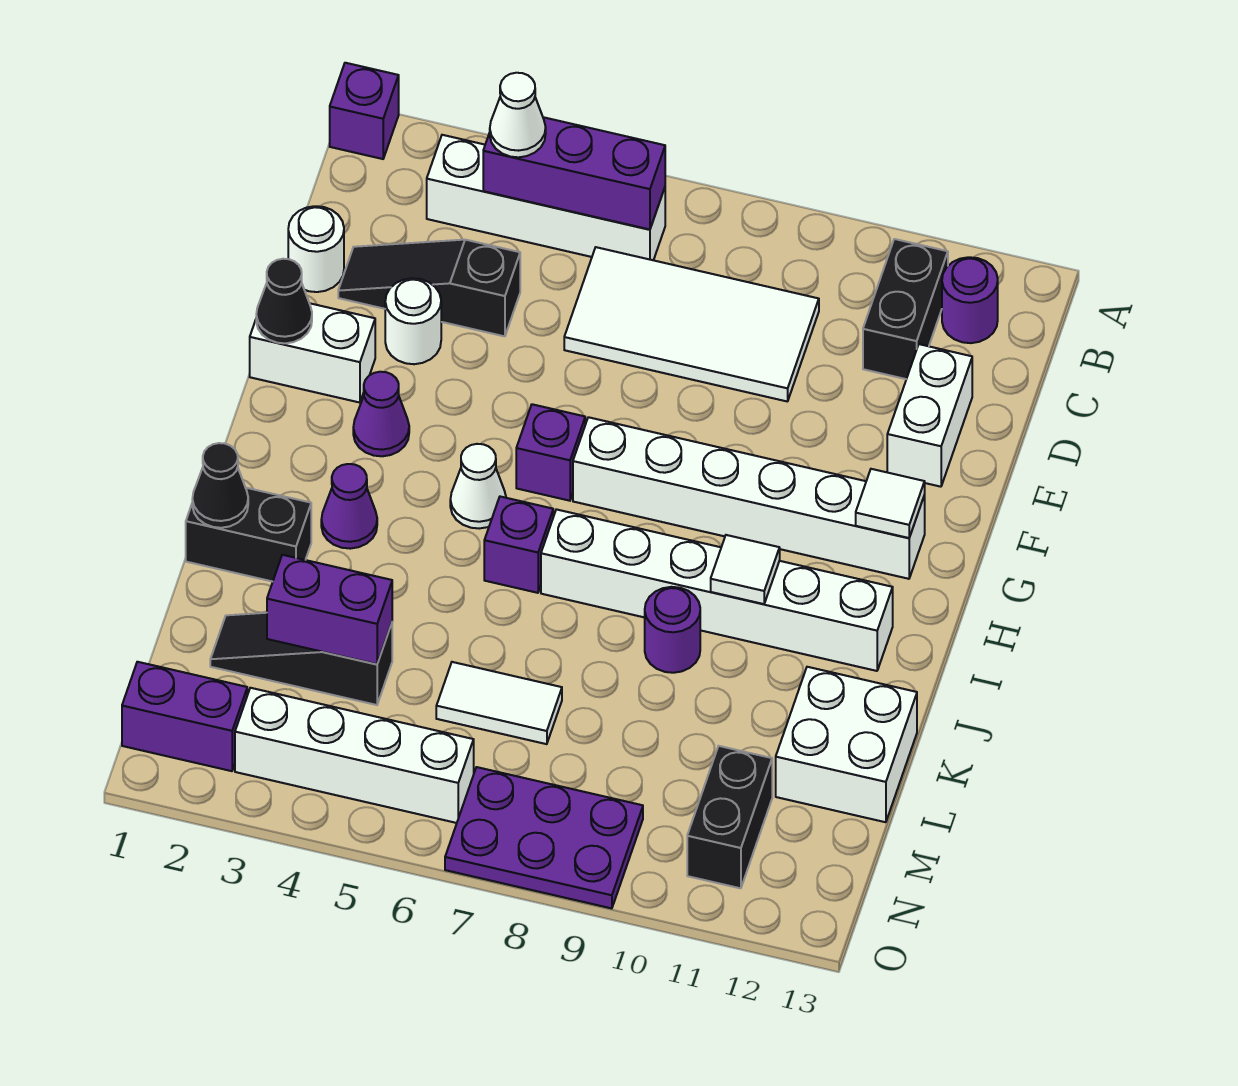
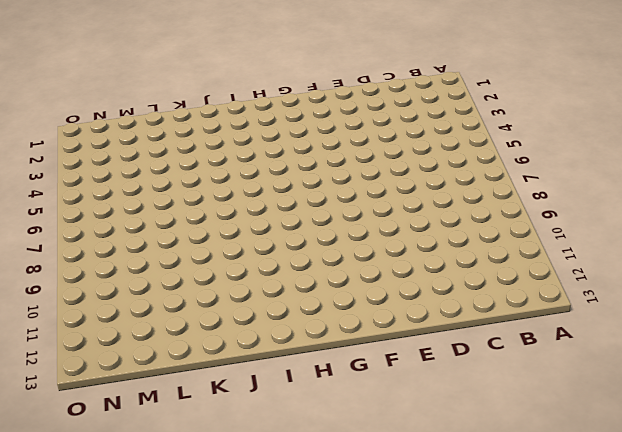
none -> purple 1x1 brick [330,63,399,159]
none -> white 1x4 brick [427,135,665,260]
none -> black 1x2 brick [863,239,948,379]
none -> purple 1x1 round brick [942,257,998,343]

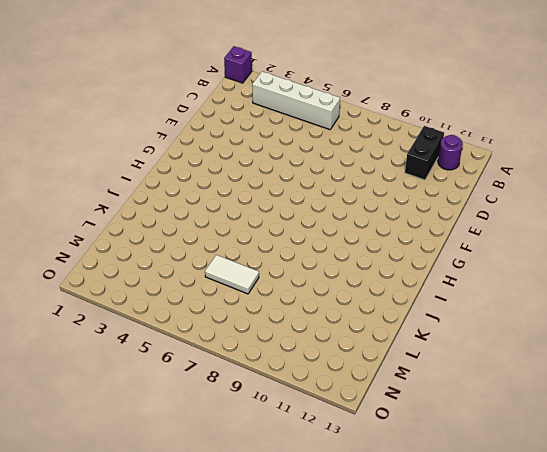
none -> white 2x4 tile [564,247,819,402]
none -> white 1x1 round brick [288,206,344,292]
none -> black 1x3 slope [338,240,520,336]
none -> white 1x2 brick [887,344,972,487]

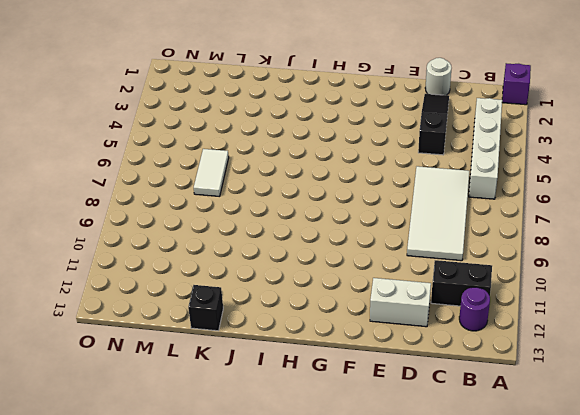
black 1x1 brick [188,285,223,331] -> white 2x2 brick [776,667,917,822]
none -> white 1x1 round brick [385,278,441,364]
none -> white 1x2 brick [250,303,375,403]
none -> purple 1x1 cone [353,372,409,456]
none -> purple 1x1 brick [516,404,585,501]

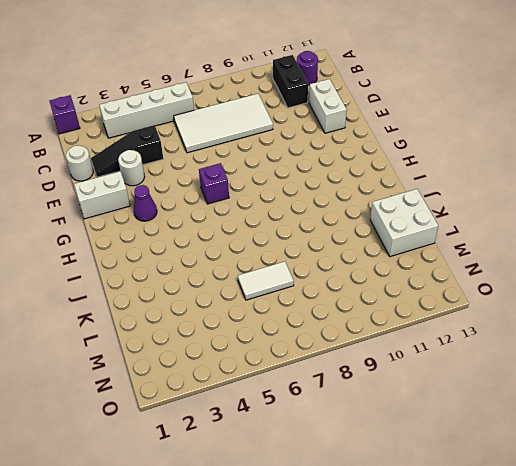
none -> white 1x6 brick [573,417,925,579]
none -> white 1x1 cone [450,444,506,529]
none -> purple 1x1 cone [321,464,377,549]
none -> purple 1x1 brick [484,497,553,593]

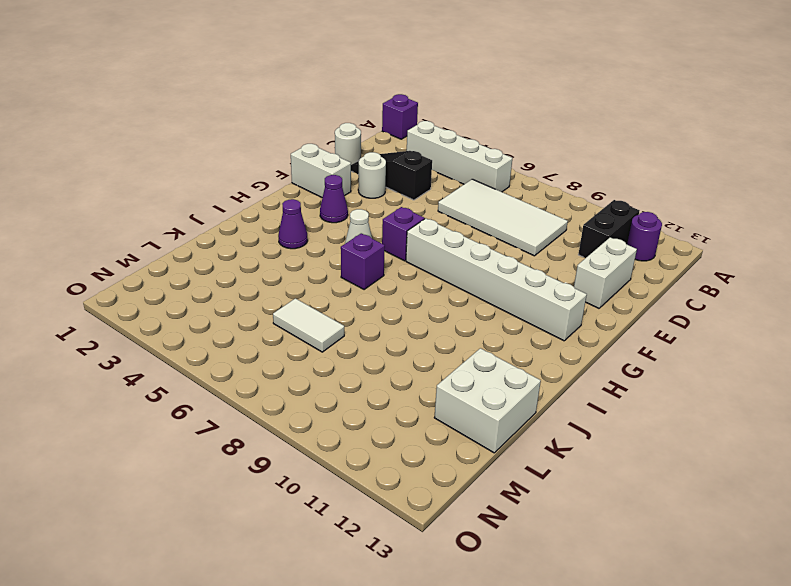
none -> white 1x6 brick [541,509,893,671]
none -> black 1x2 brick [186,488,311,582]
none -> purple 1x1 round brick [645,587,700,673]
none -> black 1x3 slope [210,613,392,705]

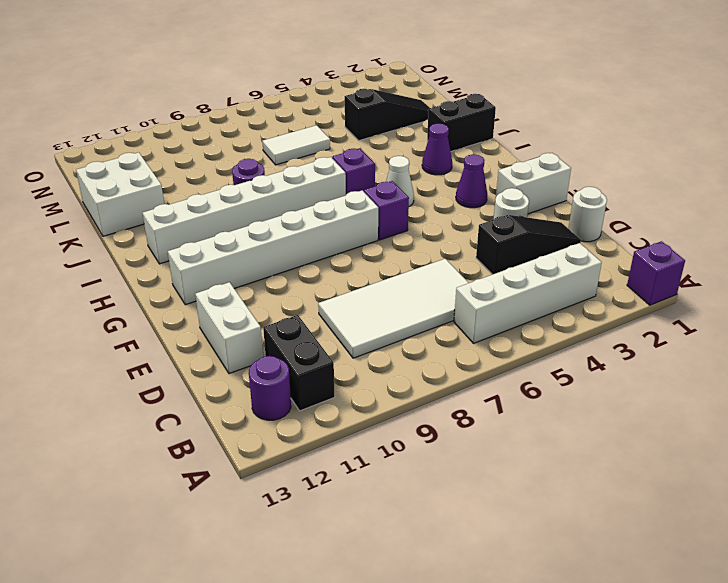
none -> black 1x2 brick [687,746,772,888]
none -> purple 1x2 brick [122,662,247,771]
none -> white 1x4 brick [235,688,474,823]
none -> purple 2x3 plate [445,767,643,908]

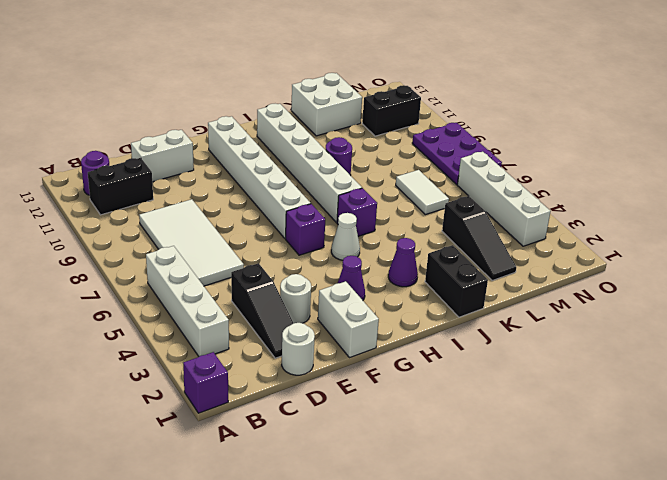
none -> purple 1x2 brick [122,662,247,771]
none -> purple 1x3 brick [483,117,665,229]
none -> black 1x1 cone [256,259,312,343]
none -> white 1x1 tile [856,469,925,538]

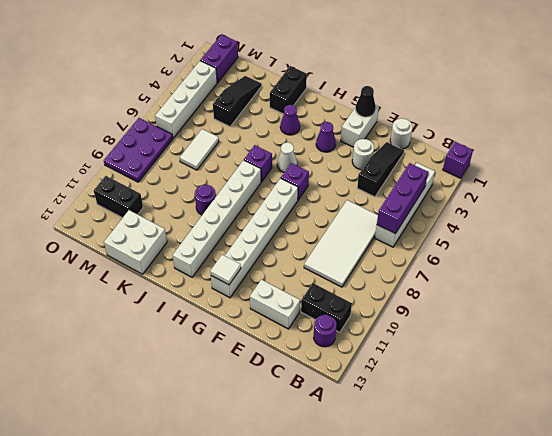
none -> white 1x1 tile [711,535,780,604]
none -> black 1x1 cone [192,443,248,528]
none -> purple 1x2 brick [267,555,392,664]
none -> white 1x1 cone [490,73,546,157]

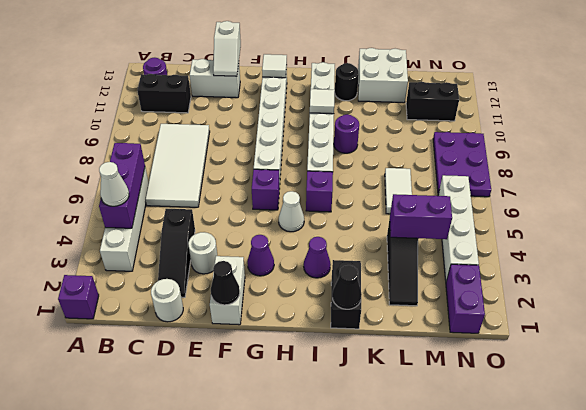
white 1x2 slope [213,21,241,76] -> none
black 1x1 round brick [334,63,359,101] -> none
purple 1x2 brick [390,194,452,239] -> purple 1x2 brick turned to [267,555,392,664]

